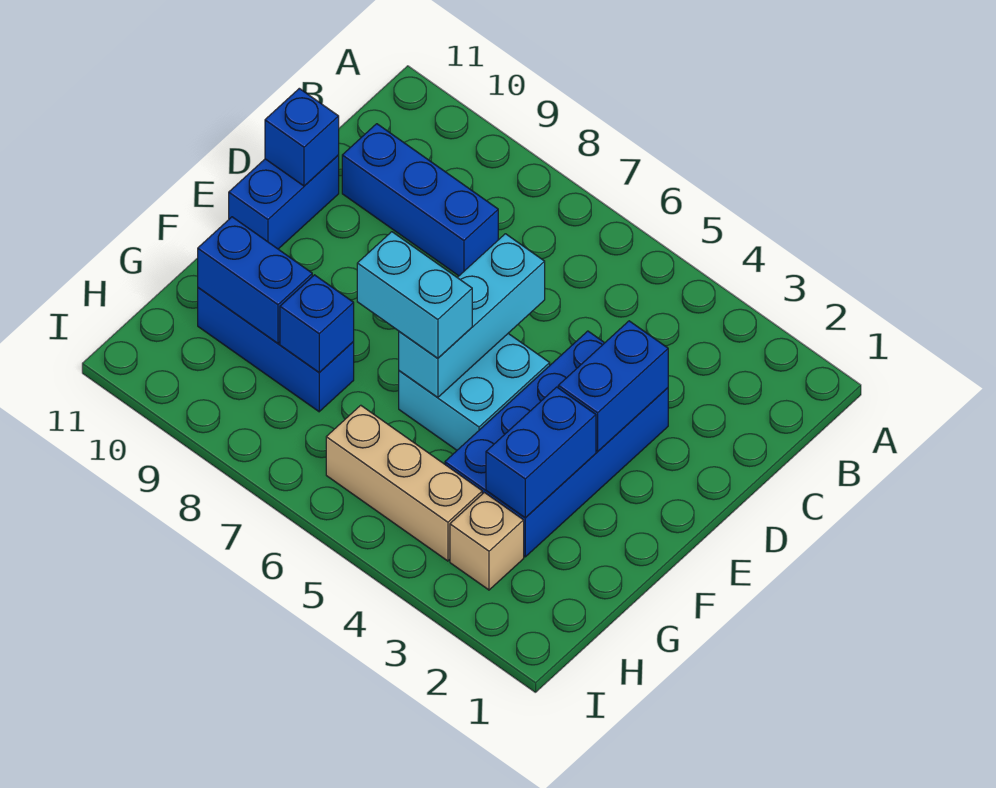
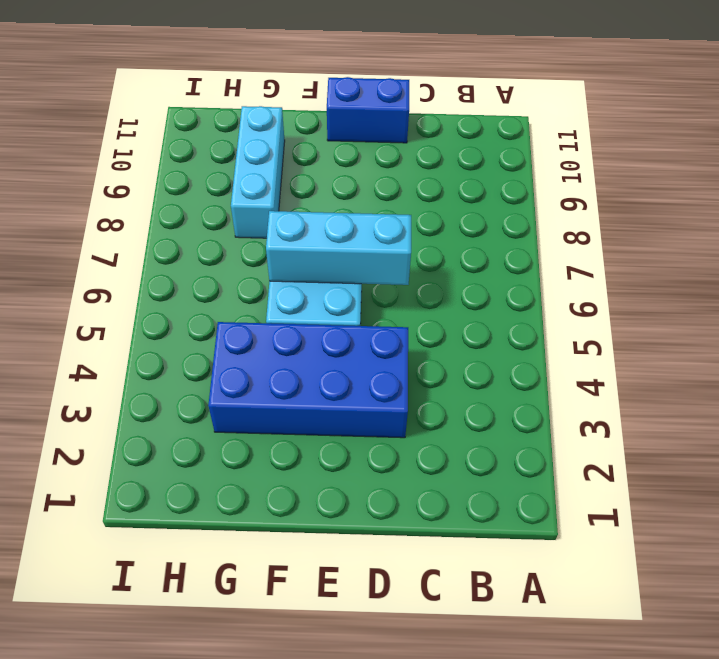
cyan 1x3 brick [231,106,285,238] -> blue 1x3 brick [198,288,354,412]
none -> blue 1x3 brick [342,124,498,276]
none -> tan 1x1 brick [450,492,524,590]
none -> tan 1x3 brick [326,405,482,561]

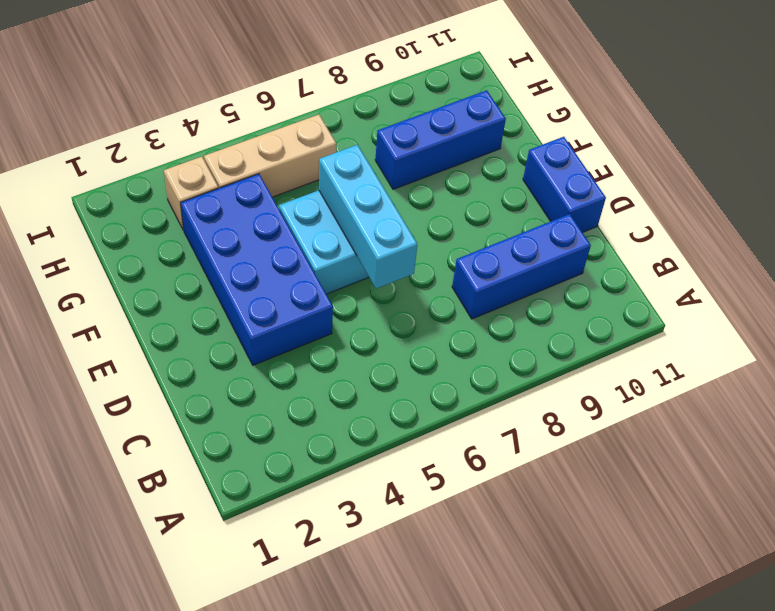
none -> blue 1x2 brick [558,321,668,451]
none -> blue 1x1 brick [265,88,339,186]
none -> blue 1x2 brick [486,387,596,518]

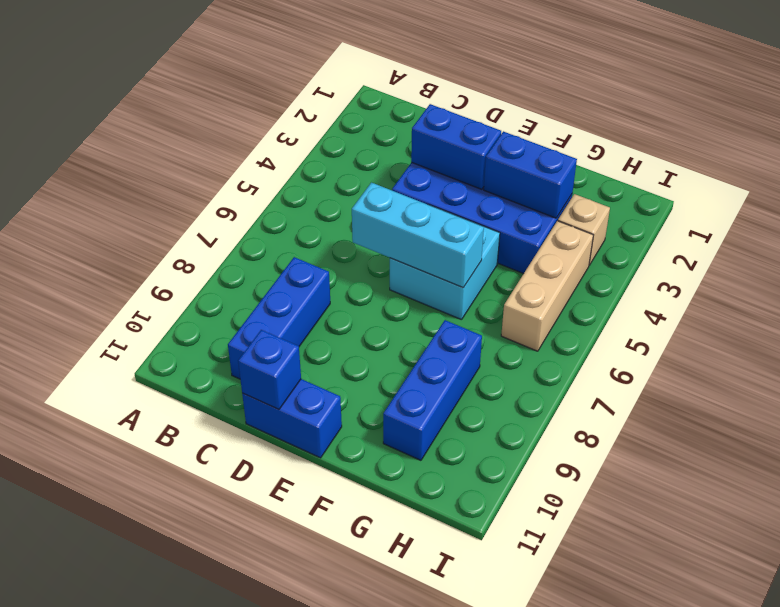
none -> blue 1x1 brick [280,275,354,373]
none -> blue 1x2 brick [198,217,312,343]
none -> cyan 1x2 brick [357,232,472,358]

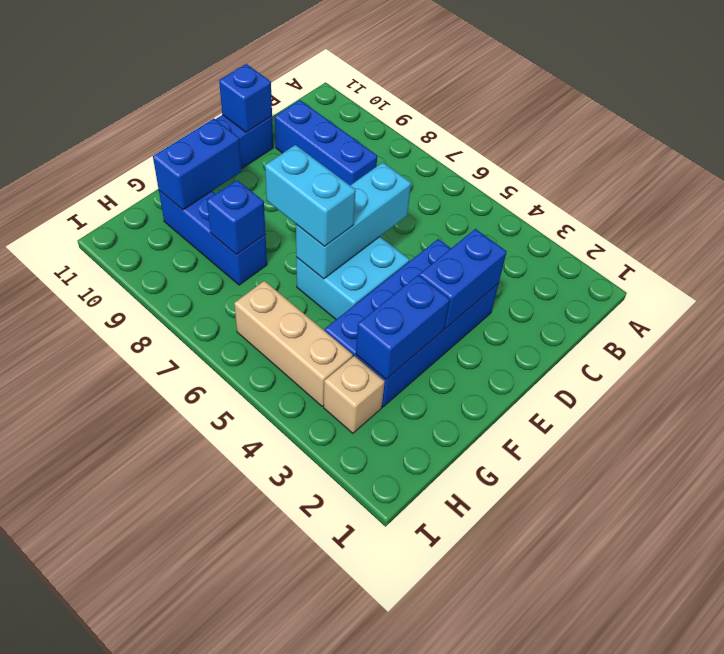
blue 1x2 brick [153,119,241,210] -> blue 1x2 brick turned to [198,217,312,343]

